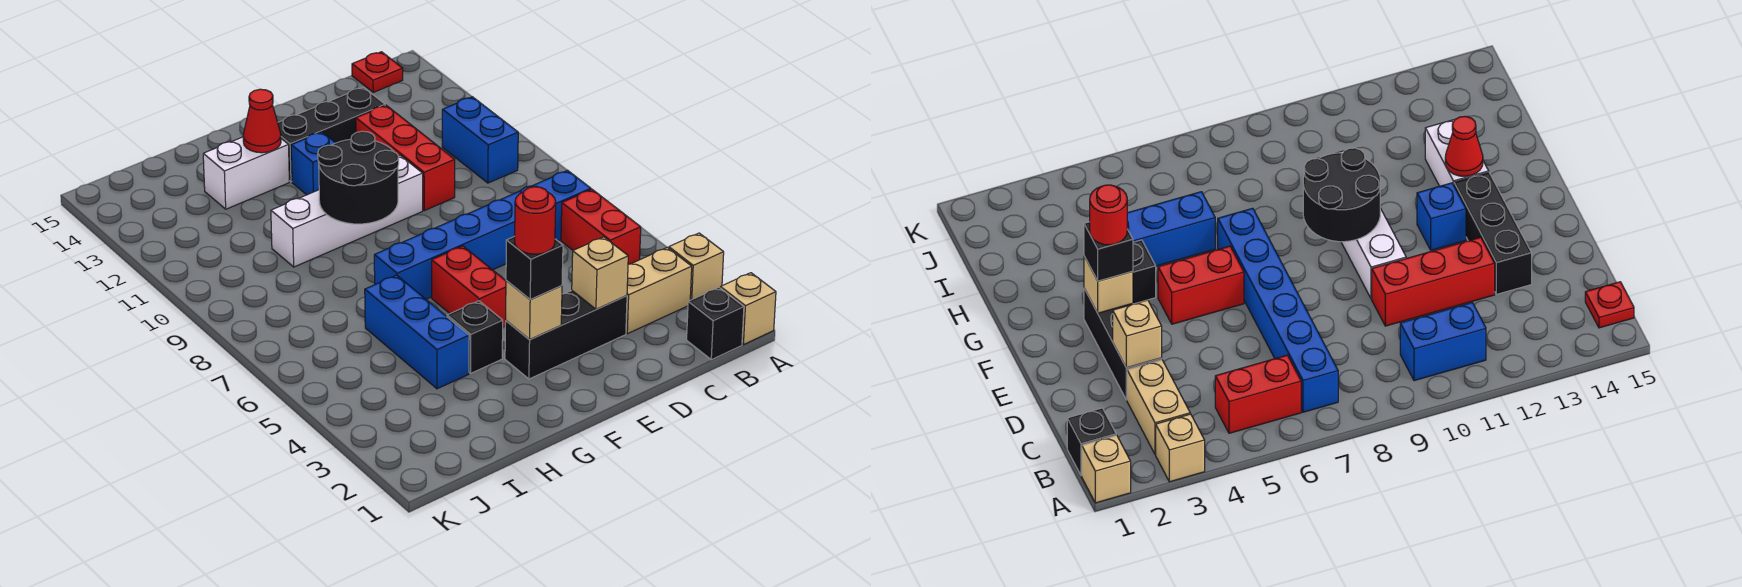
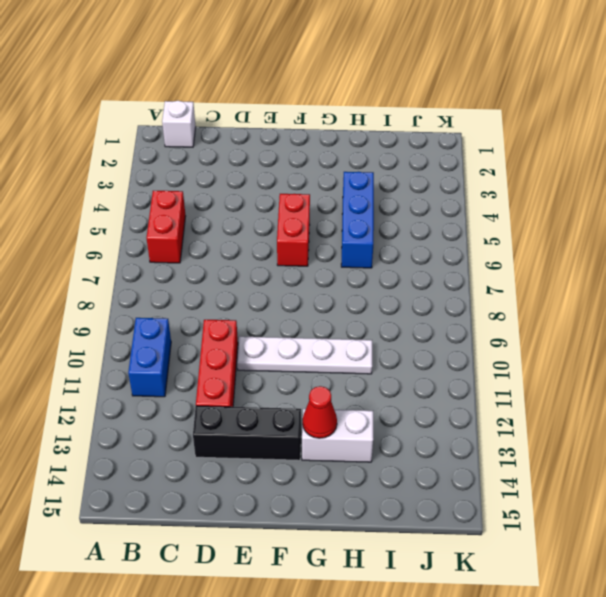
white 1x1 brick [162,101,196,147] -> black 1x1 brick [687,287,744,360]
white 1x4 plate [237,336,372,374] -> white 1x4 brick [271,155,423,267]
none -> tan 1x1 brick [720,273,776,345]
none -> tan 1x1 brick [669,233,724,300]
none -> tan 1x2 brick [626,247,692,334]

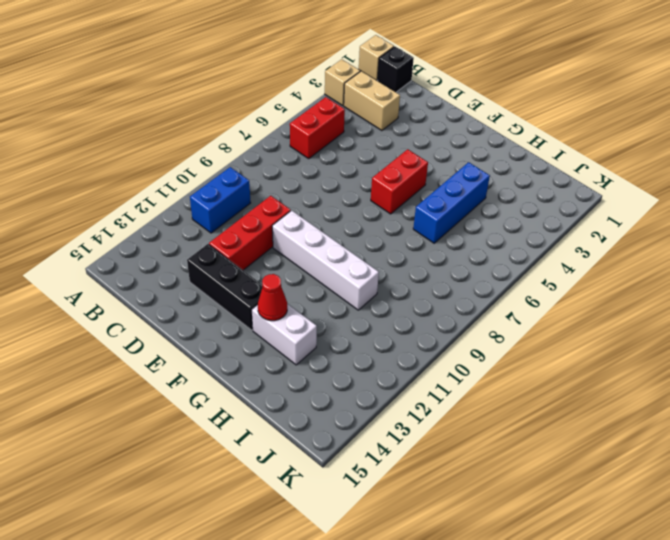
none -> blue 1x6 brick [374,170,591,299]
none -> red 1x1 plate [352,52,403,92]
none -> black 1x3 brick [505,291,627,379]

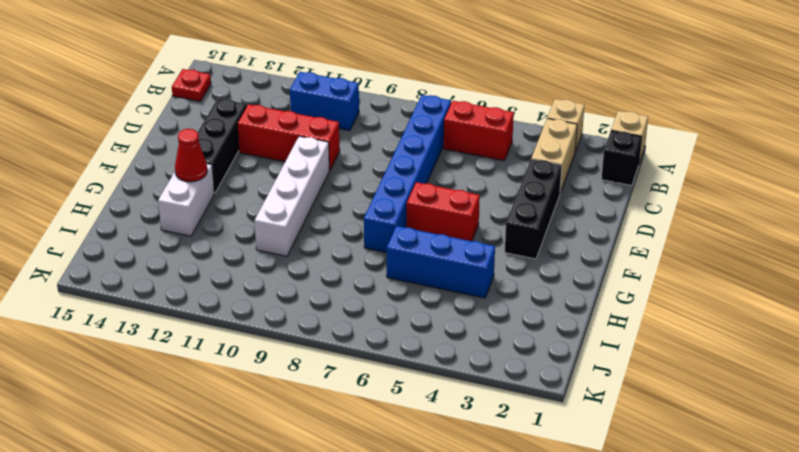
none -> blue 1x1 brick [291,132,335,195]
none -> black 1x1 brick [447,301,503,373]
none -> tan 1x1 brick [572,237,628,309]

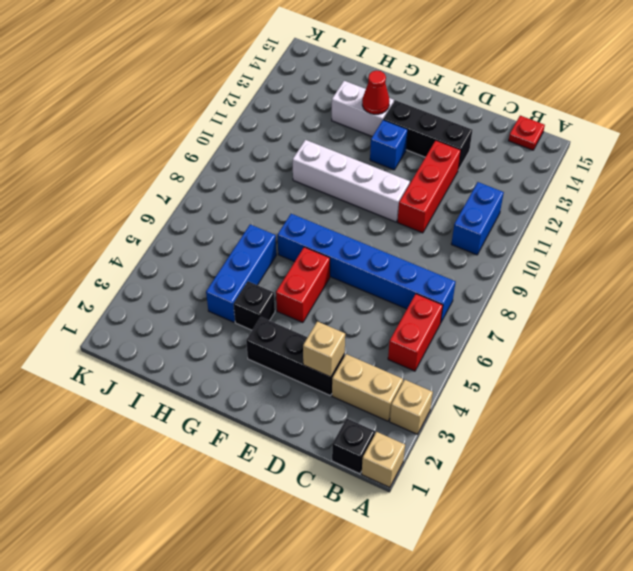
none -> tan 1x1 brick [506,280,562,340]
none -> black 2x2 round brick [318,131,399,224]
none -> black 1x1 brick [506,236,563,300]

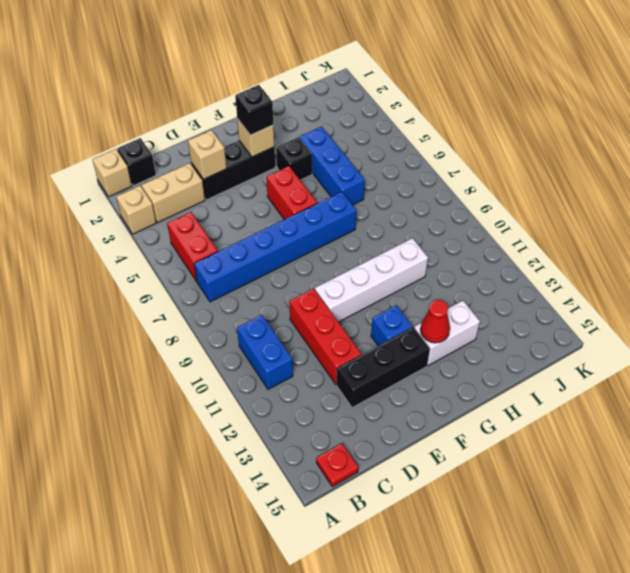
none -> black 2x2 round brick [318,131,399,224]
none -> red 1x1 round brick [515,187,556,254]

